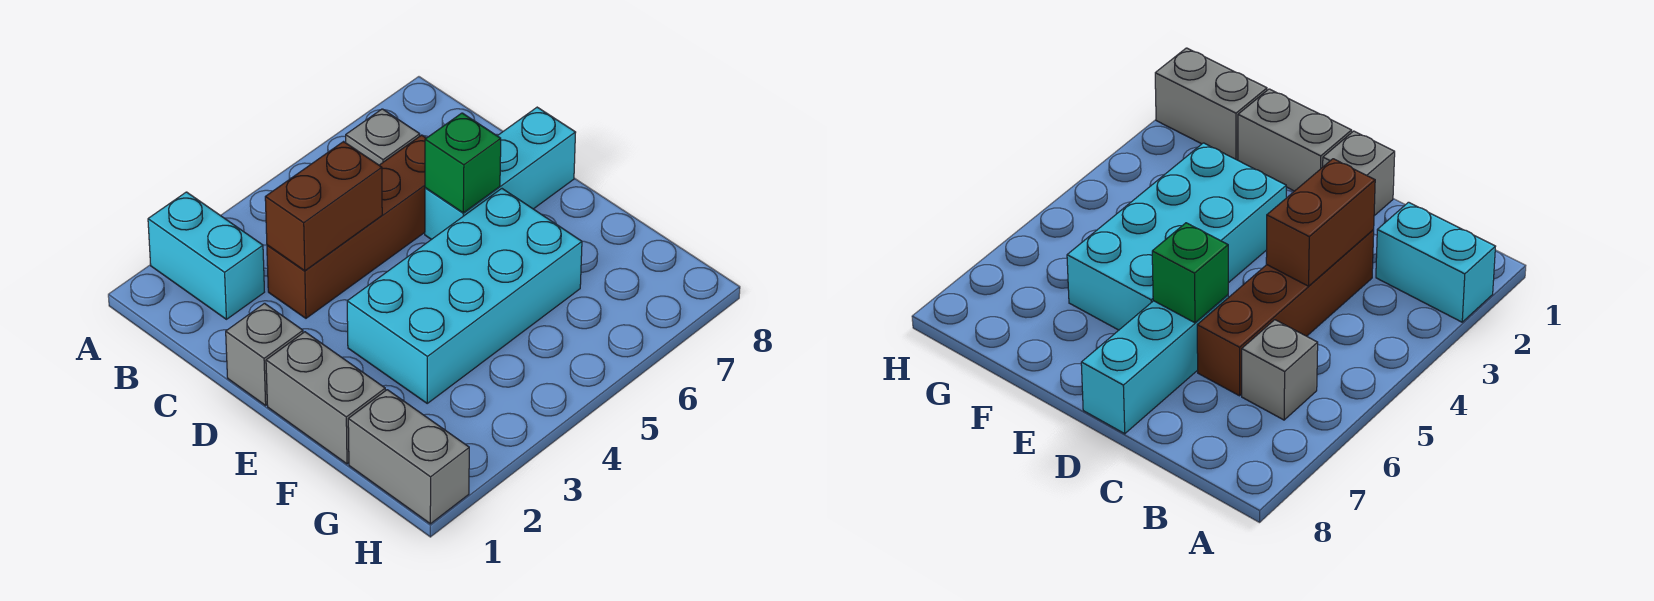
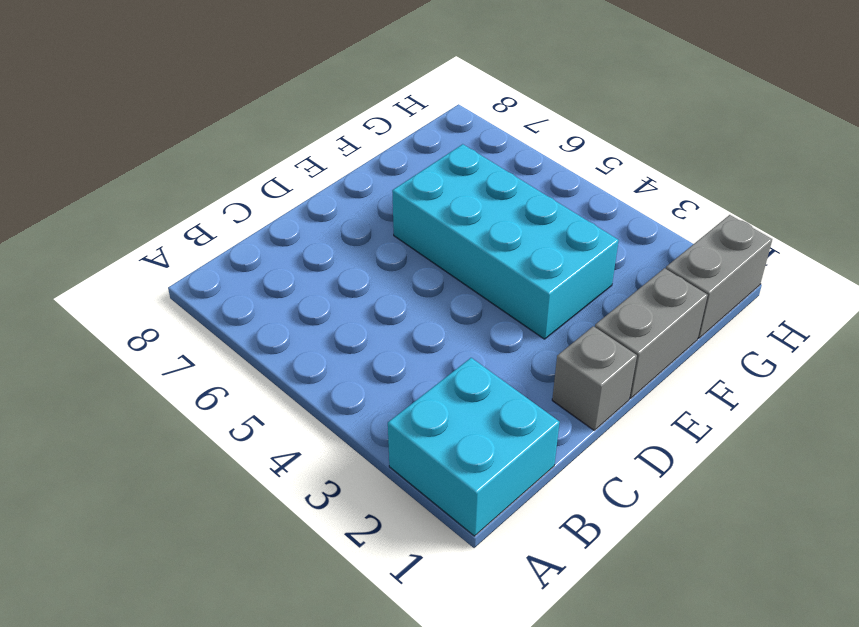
cyan 2x2 brick [388,358,560,536] -> cyan 1x2 brick [148,192,264,319]
none -> grey 1x1 brick [346,109,420,165]
none -> brown 1x4 brick [267,135,426,318]

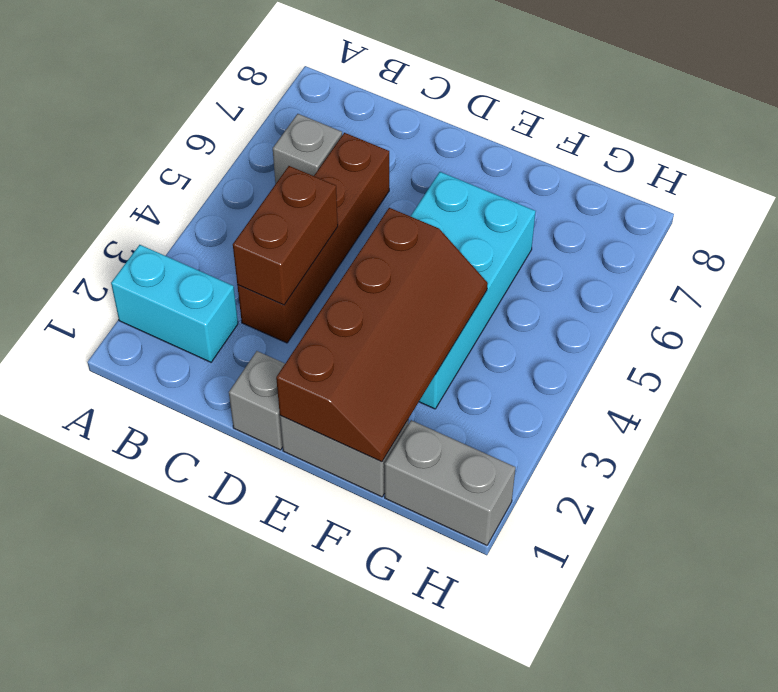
brown 2x4 slope [276,208,488,462] -> none
none -> cyan 1x3 brick [425,107,576,240]
none -> green 1x1 brick [425,113,501,213]

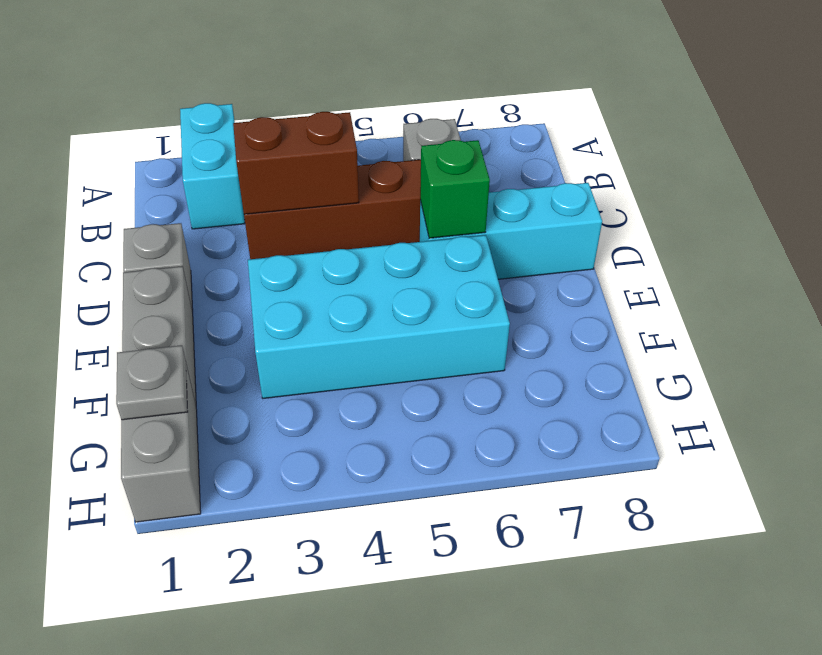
grey 1x1 plate [116,345,188,420] -> none

